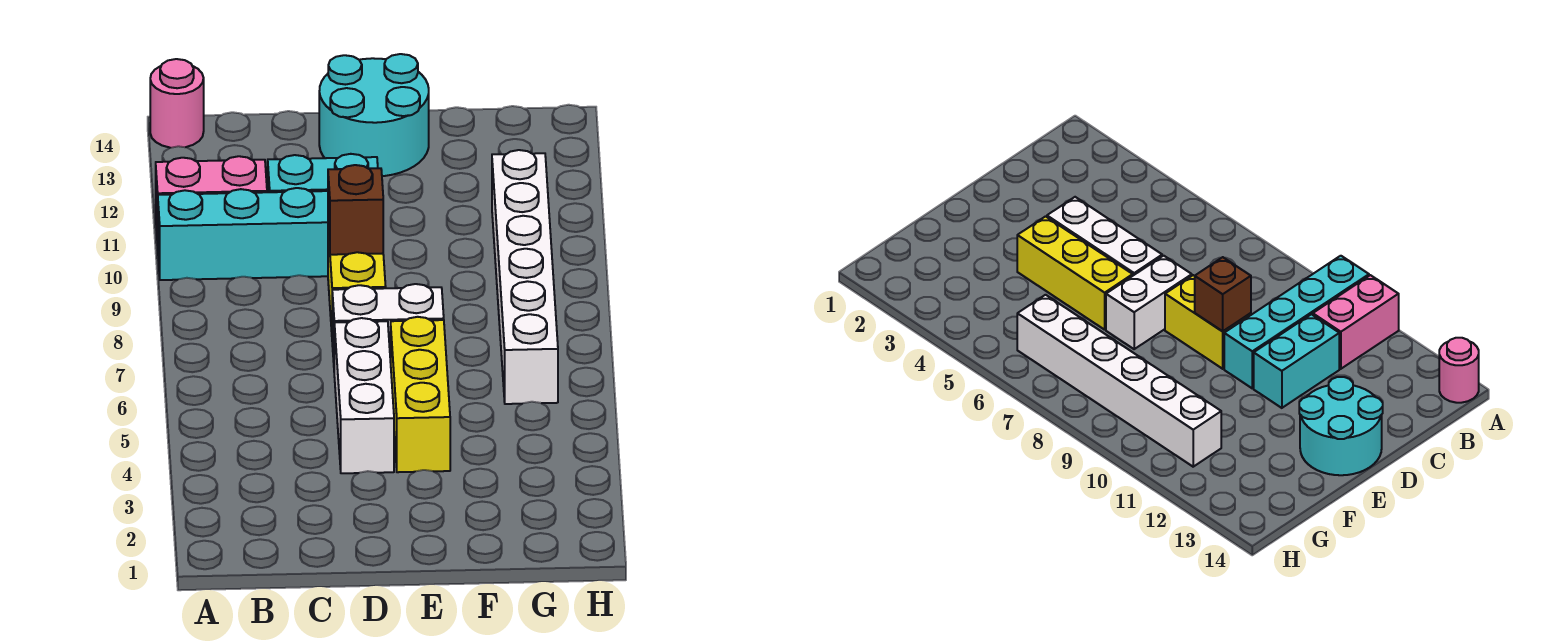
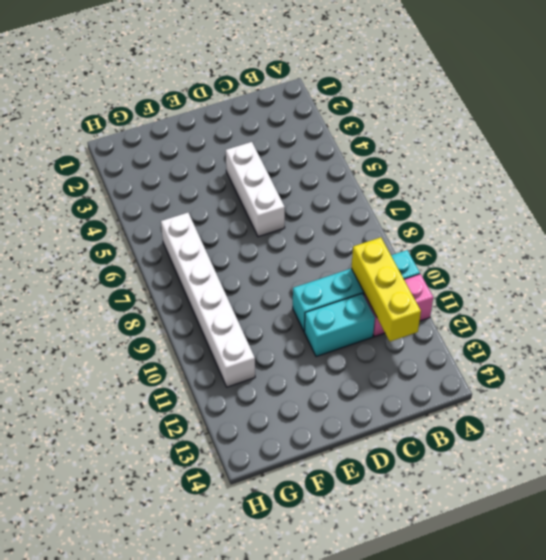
yellow 1x3 brick [351,237,421,341] -> yellow 1x3 brick moved to [391,317,450,472]
none -> pink 1x1 round brick [150,59,204,148]
none -> white 1x2 brick [332,284,444,362]

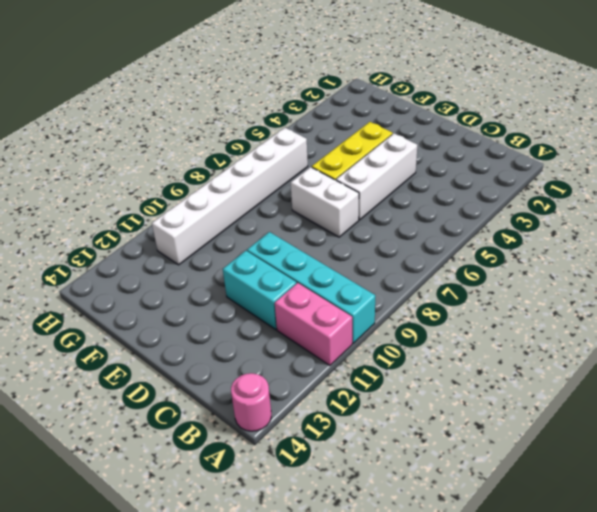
none -> yellow 1x2 brick [328,231,386,331]
none -> cyan 2x2 round brick [319,54,429,176]

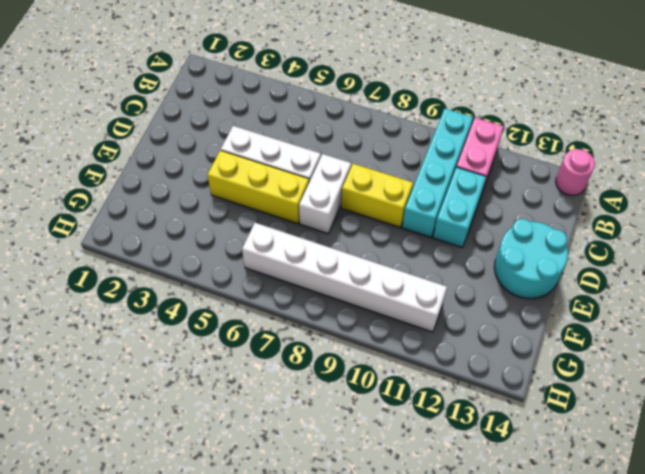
none -> brown 1x1 brick [328,165,383,255]

